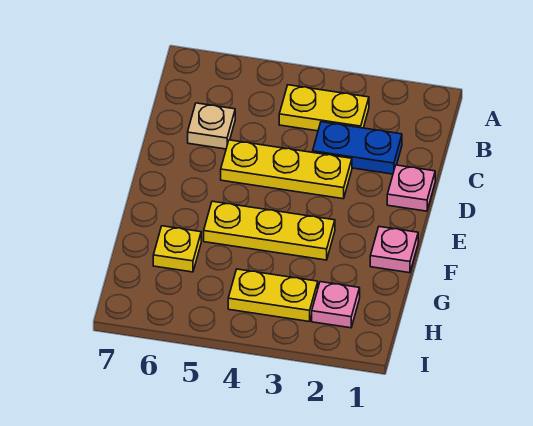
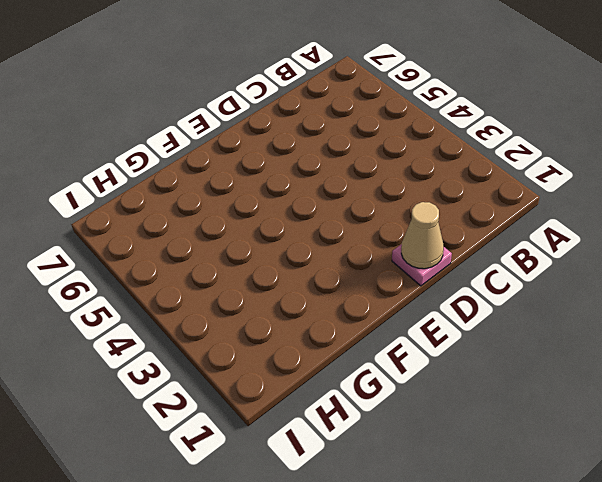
tan 1x1 cone [401,202,444,269] -> none
none -> yellow 1x2 plate [279,85,369,131]
none -> blue 1x2 plate [313,122,402,174]

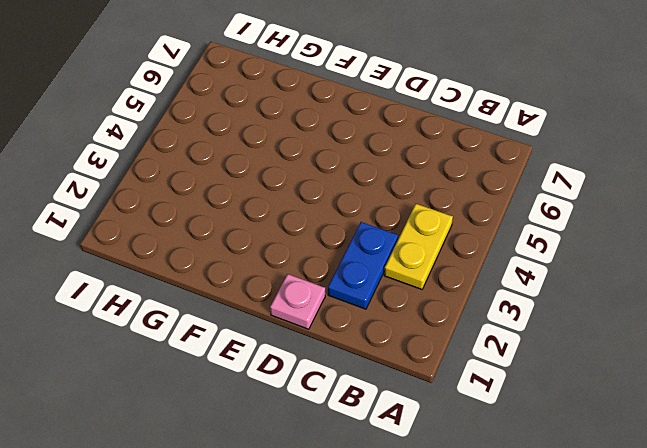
none -> tan 1x1 plate [188,103,235,149]
none -> yellow 1x3 plate [221,140,352,199]

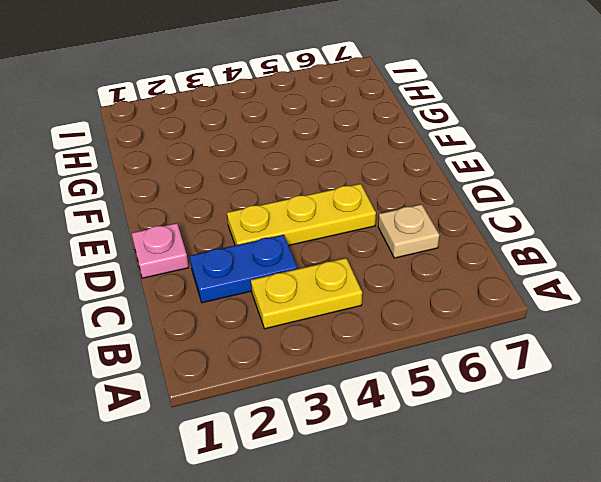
none -> pink 1x1 plate [370,227,418,273]
none -> yellow 1x3 plate [204,201,335,260]

